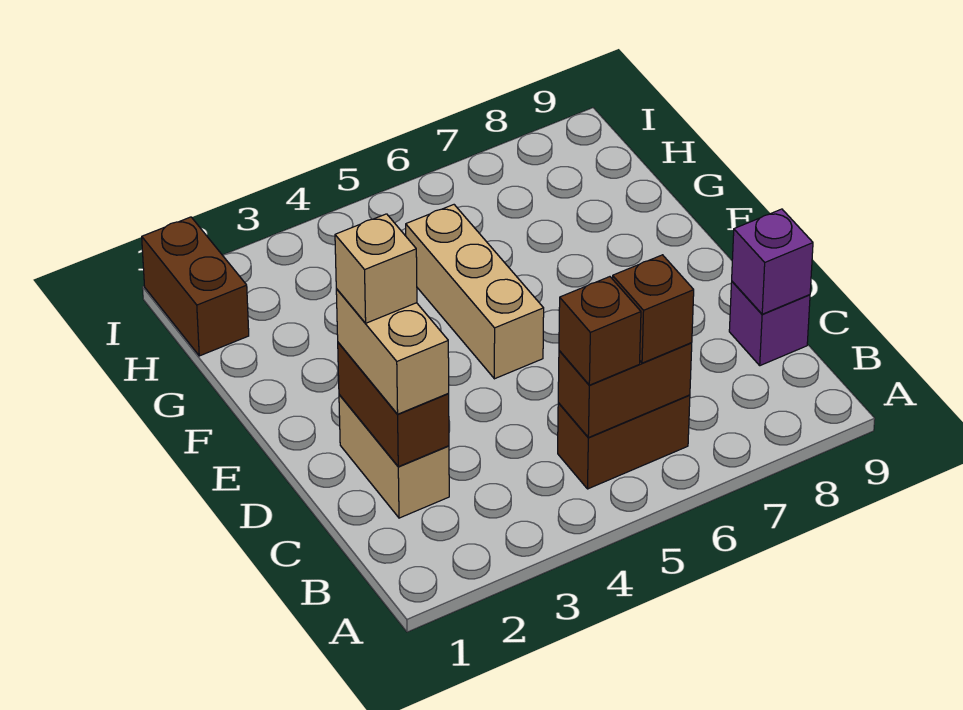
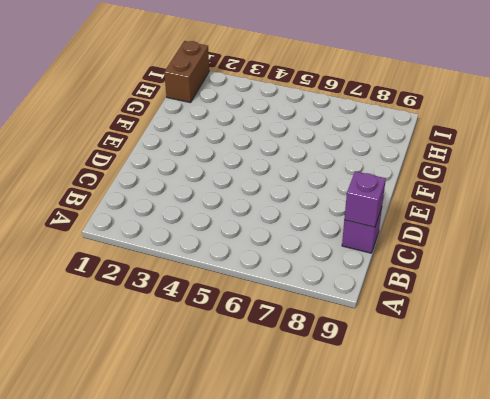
none -> brown 1x2 brick [558,395,690,489]
none -> tan 1x2 brick [339,395,449,518]
none -> tan 1x3 brick [406,205,544,379]

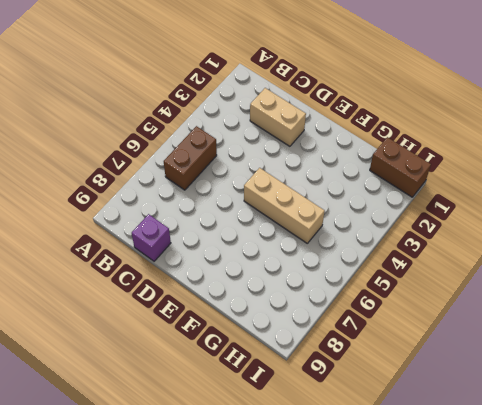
none -> brown 1x2 brick [558,343,692,438]
none -> brown 1x2 brick [338,343,449,467]
none -> purple 1x1 brick [732,209,813,314]

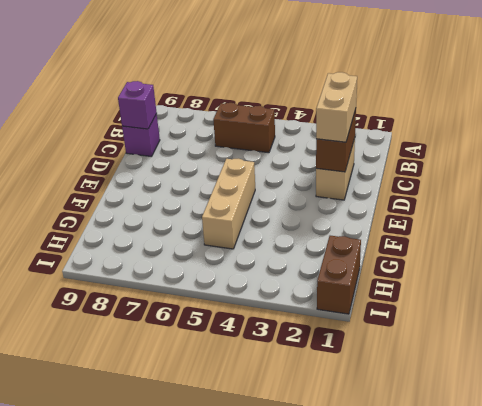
none -> brown 1x2 brick [558,343,692,438]
none -> brown 1x1 brick [559,277,641,385]
none -> brown 1x1 brick [612,255,694,363]

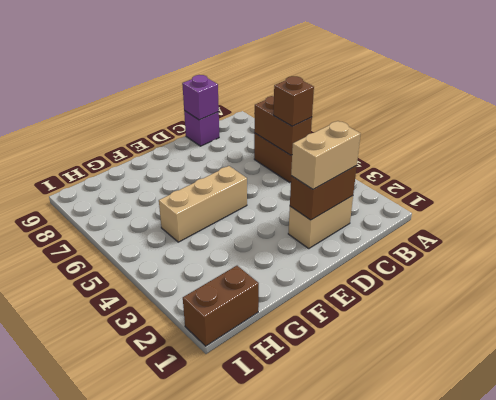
none -> brown 1x1 brick [612,255,694,363]
none -> tan 1x1 brick [335,214,417,323]

